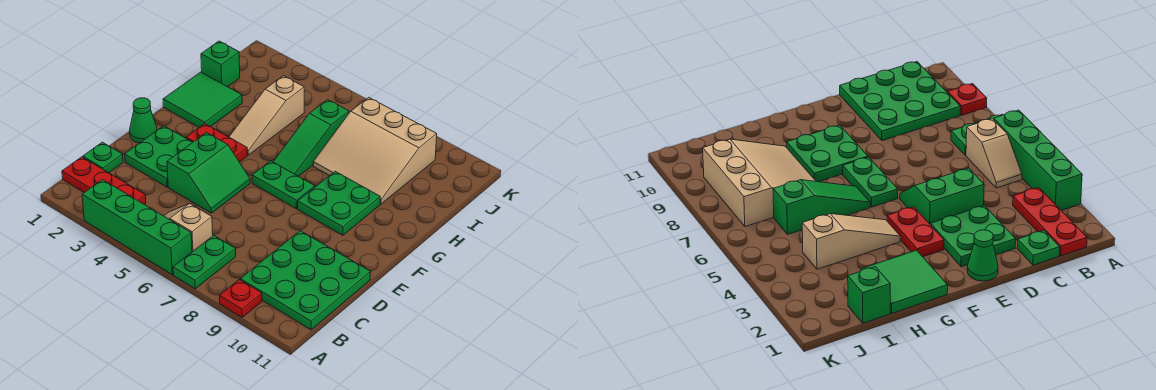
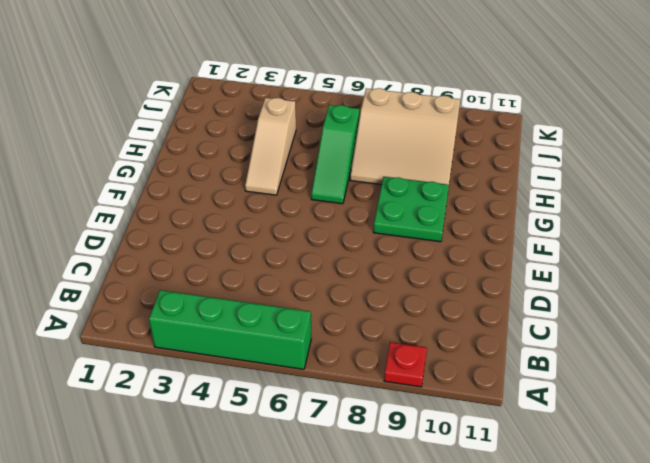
none -> green 1x2 plate [173,235,236,289]
none -> red 1x3 plate [62,157,146,204]
none -> tan 1x2 slope [164,203,213,252]

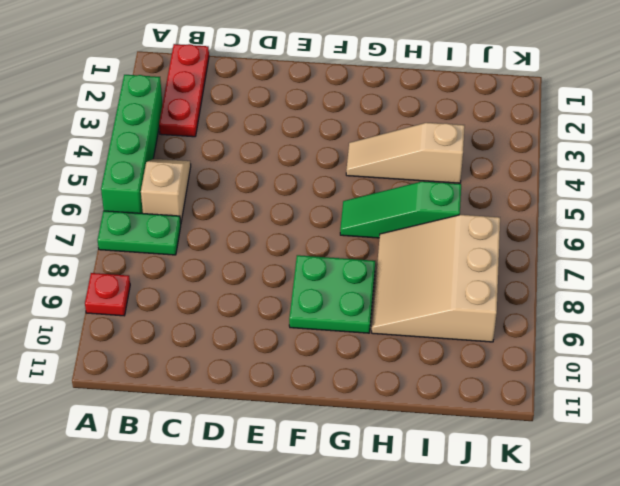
none -> green 3x3 plate [240,231,370,330]
none -> green 1x1 plate [83,142,123,173]
none -> green 2x2 plate [125,126,192,187]

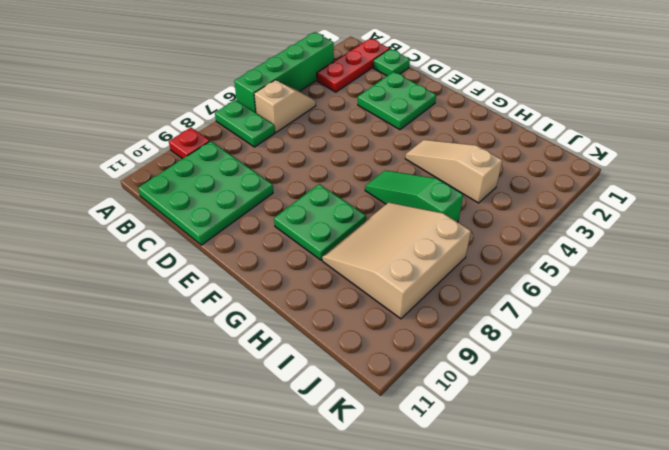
none -> green 2x2 slope [167,132,250,213]
none -> green 1x1 cone [130,98,157,143]
none -> red 1x2 plate [186,124,247,162]

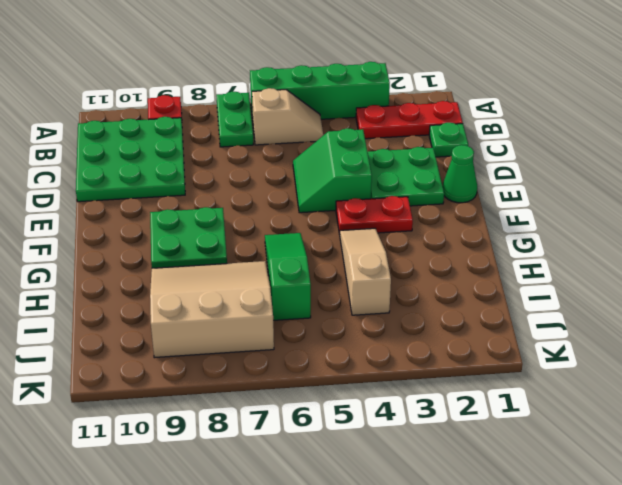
none -> green 1x2 plate [252,161,315,209]
none -> green 2x2 tile [163,72,242,127]
none -> green 1x1 brick [201,41,240,87]

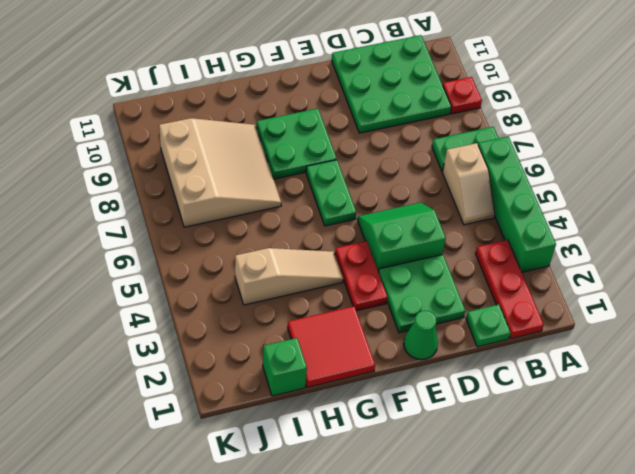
red 2x2 tile [288,306,375,388] -> green 2x2 tile [163,72,242,127]
none -> green 1x3 slope [273,100,349,176]

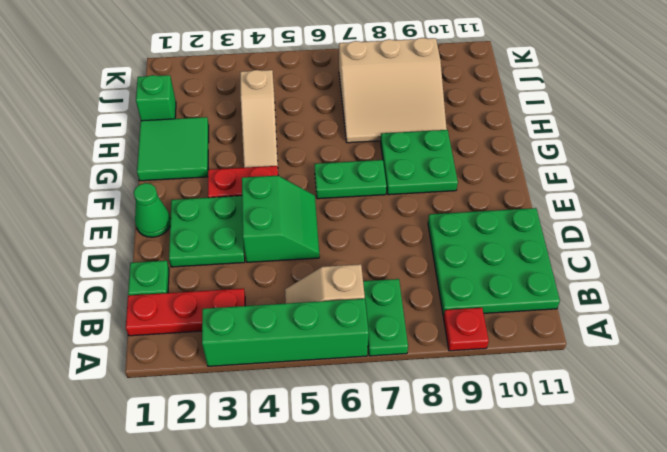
none -> green 1x3 slope [273,100,349,176]

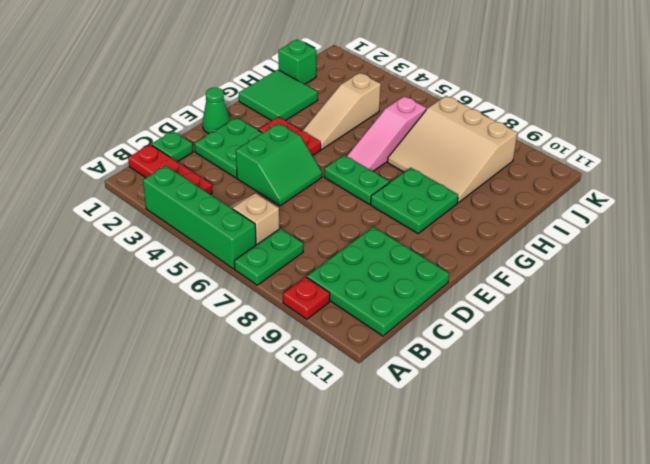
pink 1x3 slope [347,96,426,171] -> green 1x3 slope [273,100,349,176]

